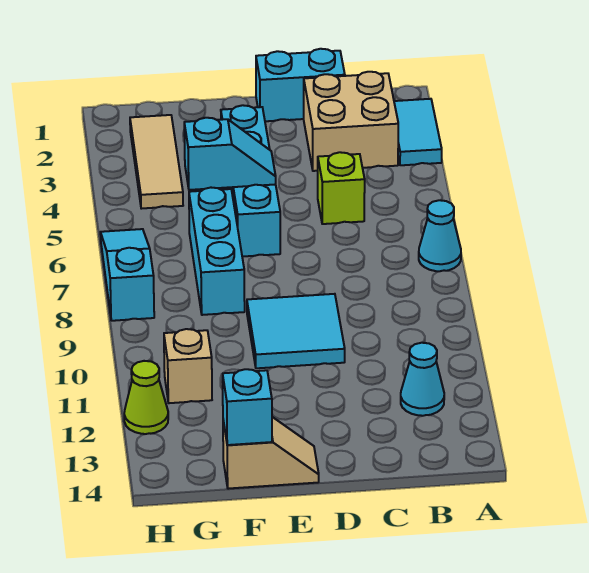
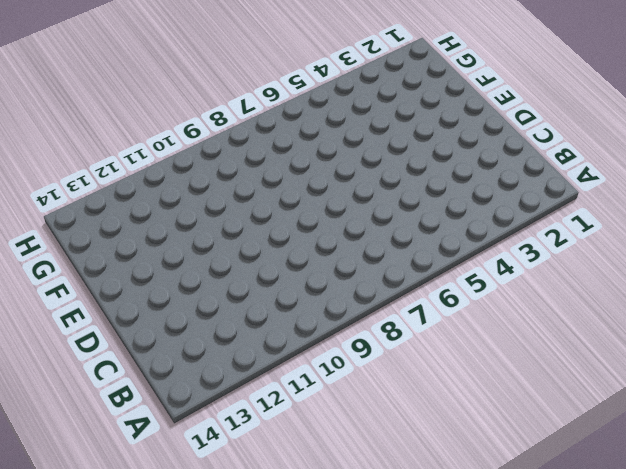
none -> cyan 1x2 tile [394,99,442,165]
none -> cyan 1x1 cone [419,200,461,271]
none -> tan 2x2 brick [304,72,398,171]

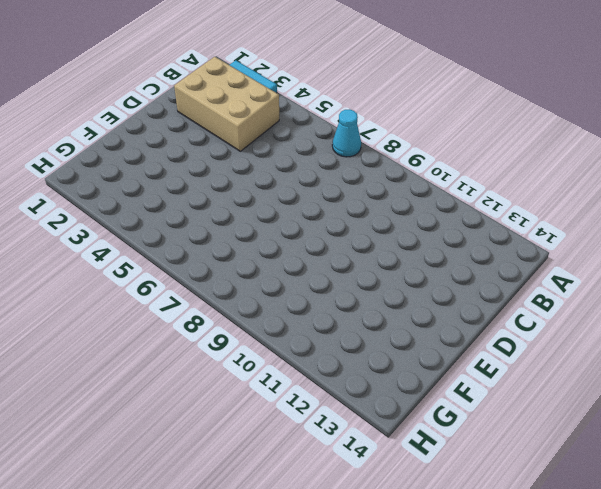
tan 2x3 brick [174,57,279,151] -> tan 2x2 brick [304,72,398,171]
none -> cyan 1x1 cone [401,343,444,416]
none -> cyan 1x2 brick [256,49,345,121]
none -> lime 1x1 brick [318,152,365,224]

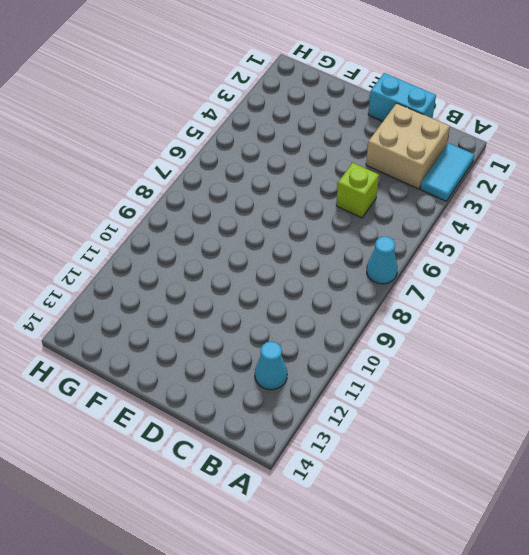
none -> cyan 2x2 tile [247,294,345,368]
none -> cyan 1x4 brick [221,105,280,257]
none -> tan 1x2 slope [223,417,319,489]

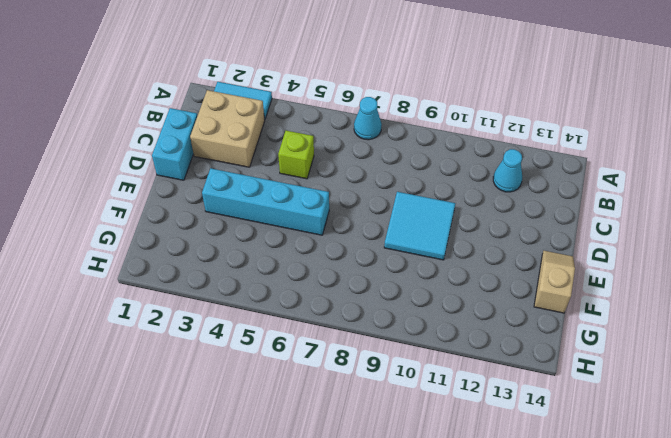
none -> cyan 1x3 brick [189,188,245,315]
none -> tan 1x3 tile [130,115,183,209]
none -> tan 1x1 brick [164,329,212,403]

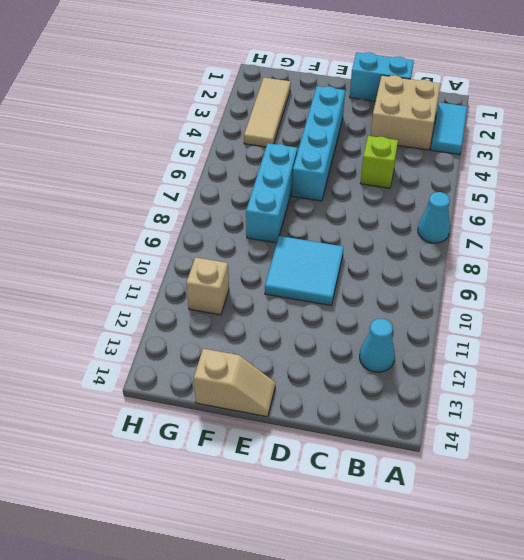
none -> cyan 1x3 slope [100,229,154,321]
none -> lime 1x1 cone [124,361,168,434]
none -> cyan 1x2 slope [184,118,276,190]

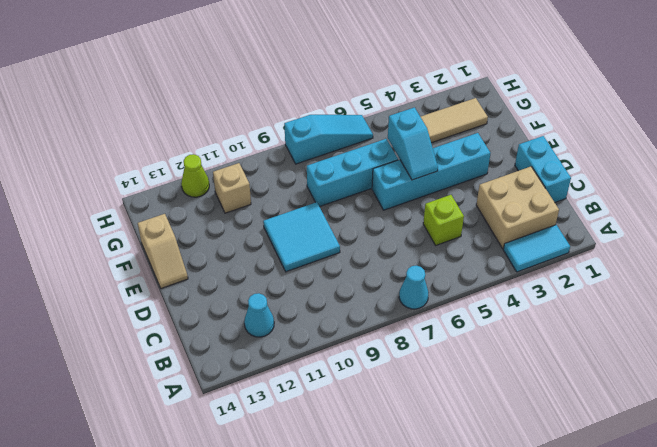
none -> cyan 1x1 brick [223,369,272,445]

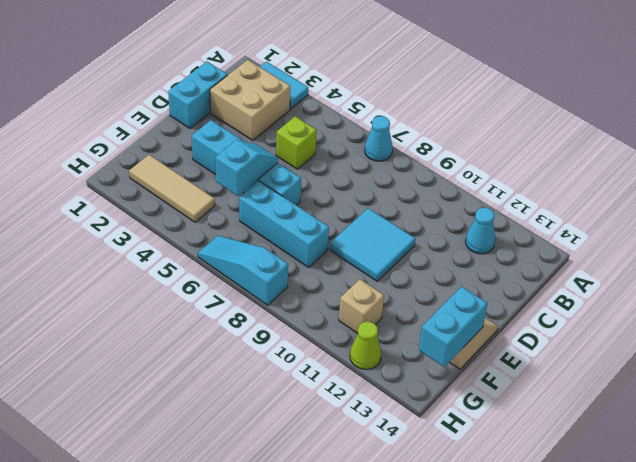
cyan 1x2 brick [419,287,488,367] -> cyan 1x1 brick [223,369,272,445]

